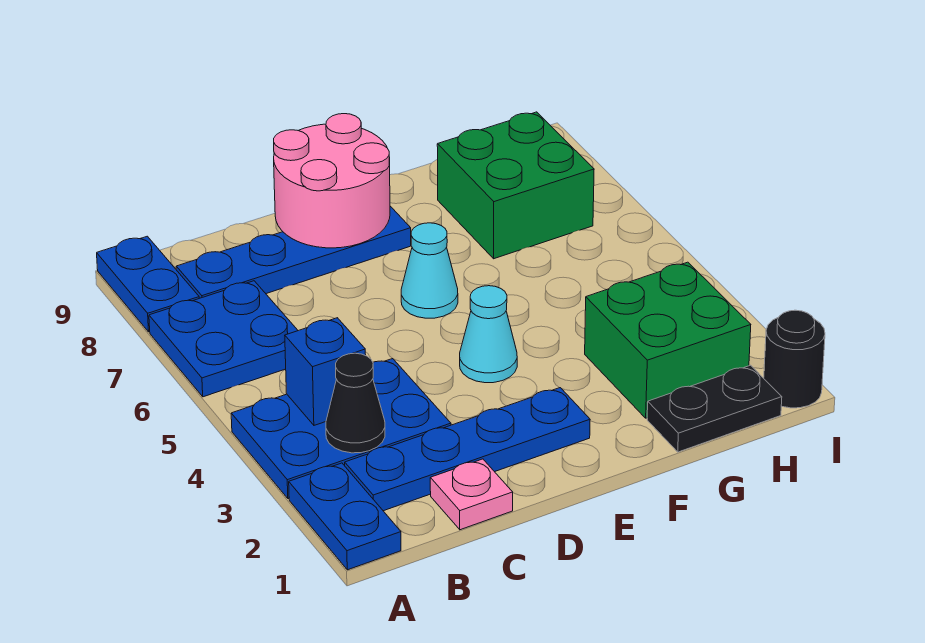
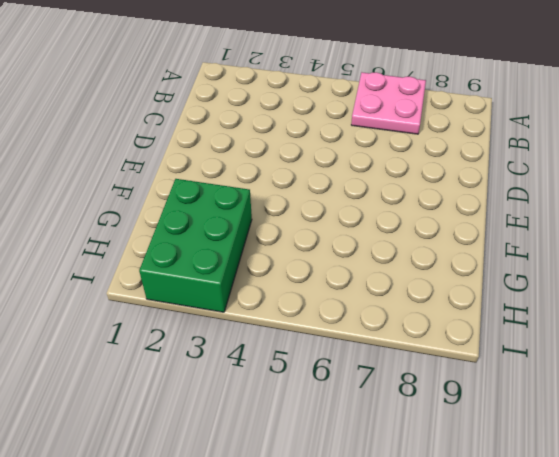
pink 2x2 plate [351,72,426,134] -> blue 2x2 plate [149,281,298,397]
green 2x3 brick [139,179,252,312] -> green 2x2 brick [585,262,751,418]
none -> blue 1x2 plate [289,463,401,570]
none -> blue 2x3 plate [231,359,451,499]
none -> blue 1x2 plate [97,236,199,332]

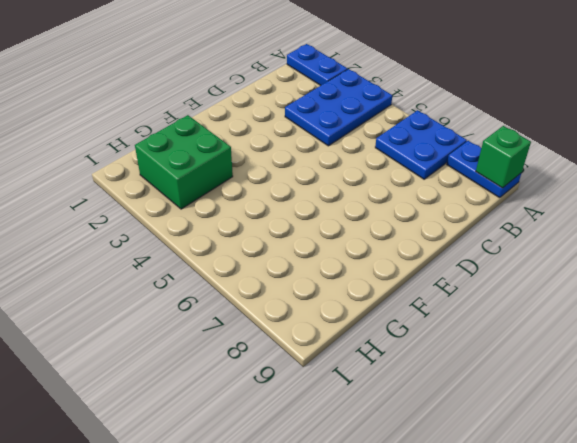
green 1x1 brick [476,126,531,188] -> none
none -> blue 1x4 plate [345,388,590,511]
none -> blue 1x4 plate [176,206,411,298]
none -> pink 1x1 plate [430,459,513,530]

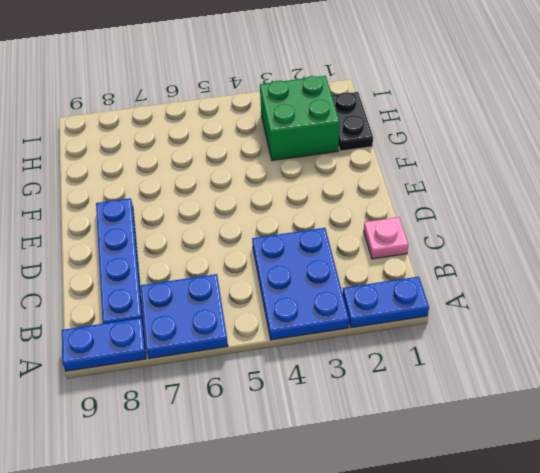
none -> blue 1x4 plate [345,388,590,511]
none -> cyan 1x1 cone [460,286,517,383]
none -> cyan 1x1 cone [401,223,458,318]

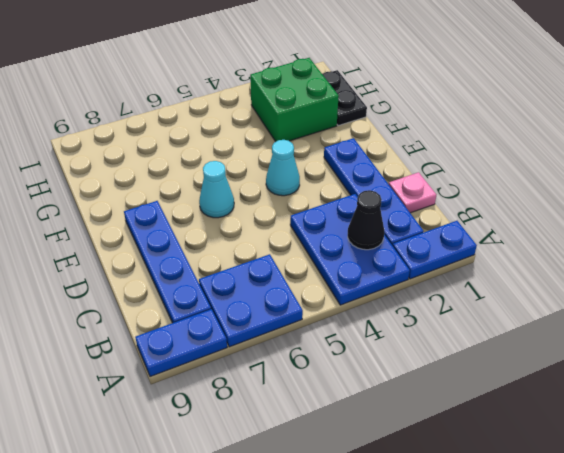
none -> green 2x2 brick [437,112,594,259]
none -> black 1x1 round brick [764,310,825,408]
none -> blue 1x1 brick [285,318,366,425]

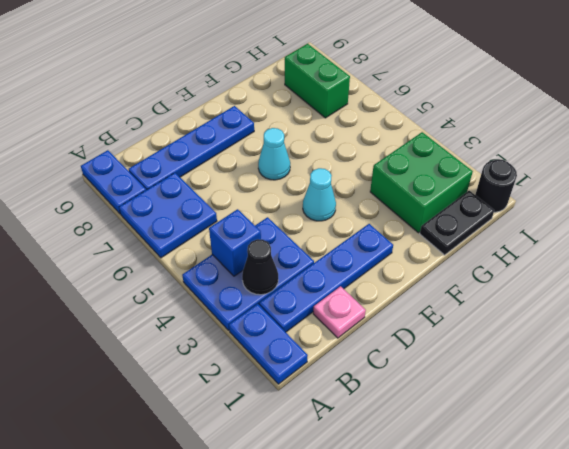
green 1x2 brick [285,44,350,118] -> green 2x2 brick [437,112,594,259]
none -> pink 2x2 round brick [274,114,390,248]

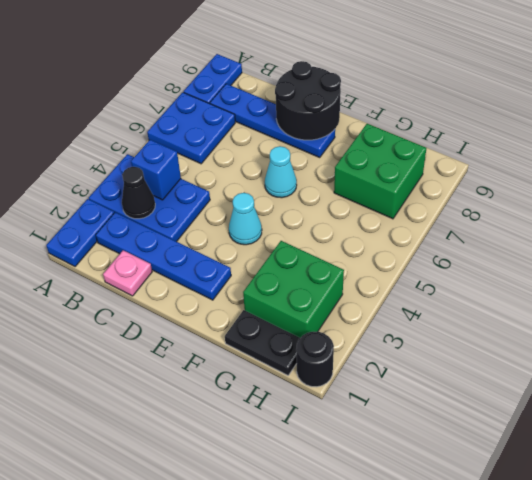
black 2x2 round brick [275,61,341,140] -> pink 2x2 round brick [274,114,390,248]

